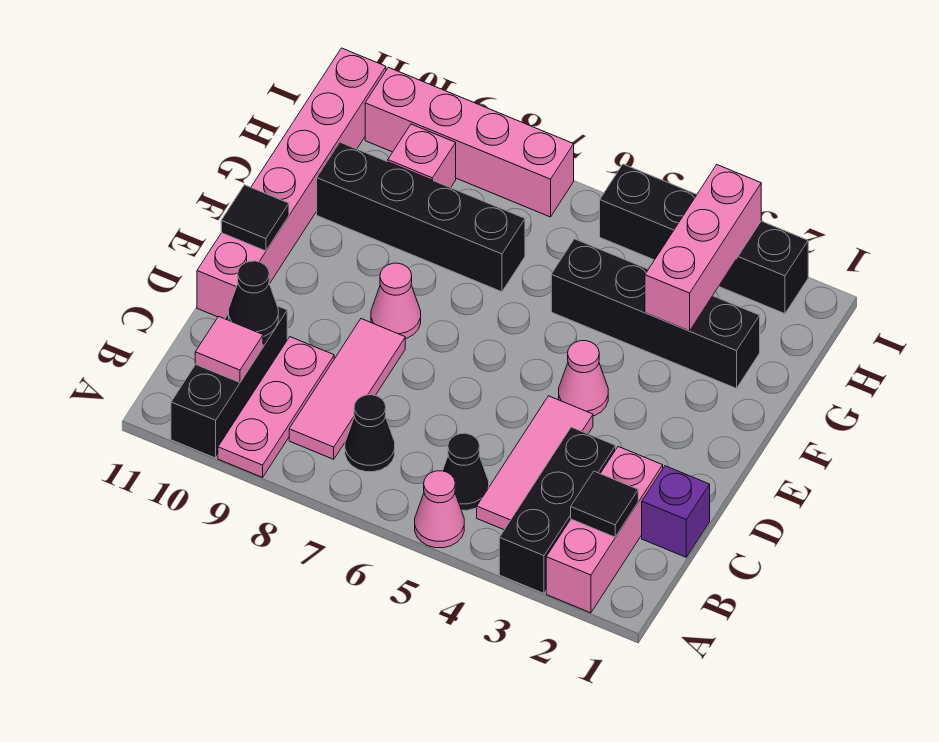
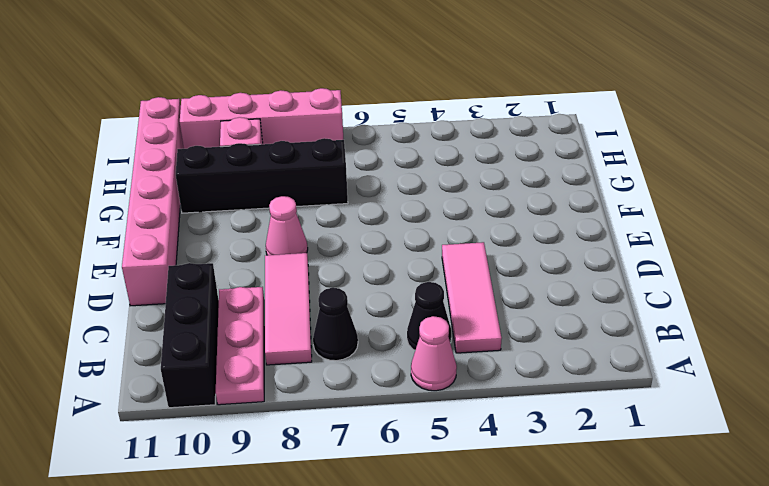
none -> pink 1x3 brick [546,447,663,613]
none -> black 1x3 brick [499,427,616,593]
none -> purple 1x1 brick [642,466,710,557]

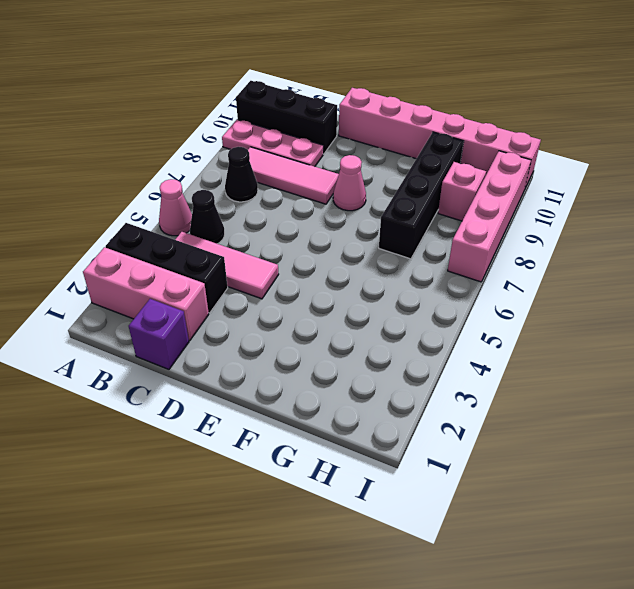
none -> pink 1x1 cone [559,341,608,416]
none -> black 1x4 brick [551,239,760,388]
none -> black 1x4 brick [600,164,808,314]

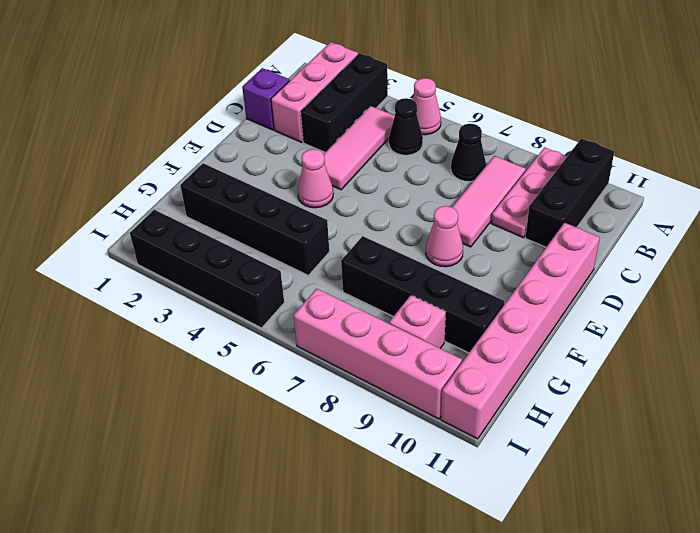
none -> black 1x1 tile [571,471,638,537]
none -> pink 1x1 tile [195,316,263,382]
none -> black 1x1 cone [229,261,278,336]

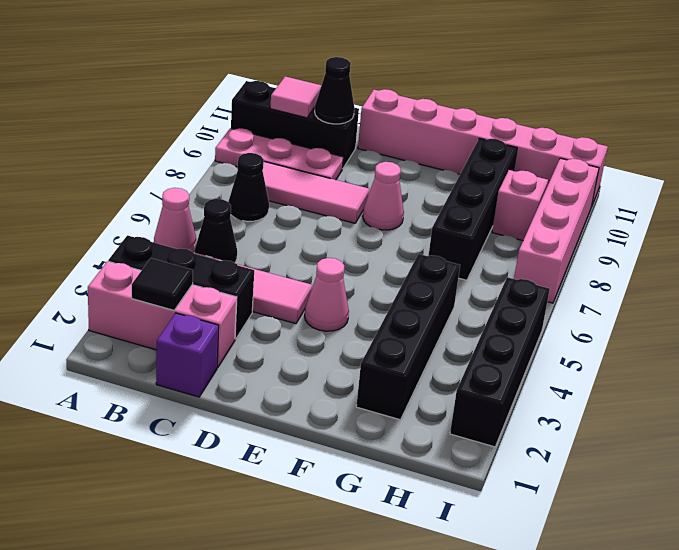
none -> black 1x1 tile [221,185,289,251]
none -> pink 1x3 brick [645,165,761,331]

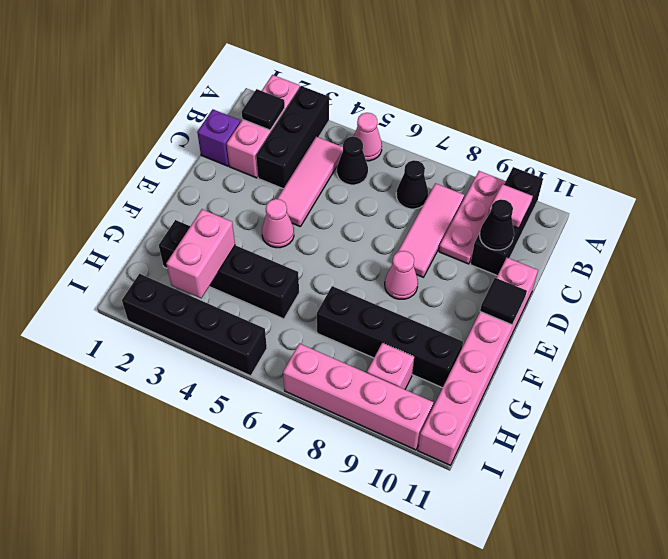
pink 1x2 brick [166,209,235,298] -> pink 1x3 brick [645,165,761,331]

